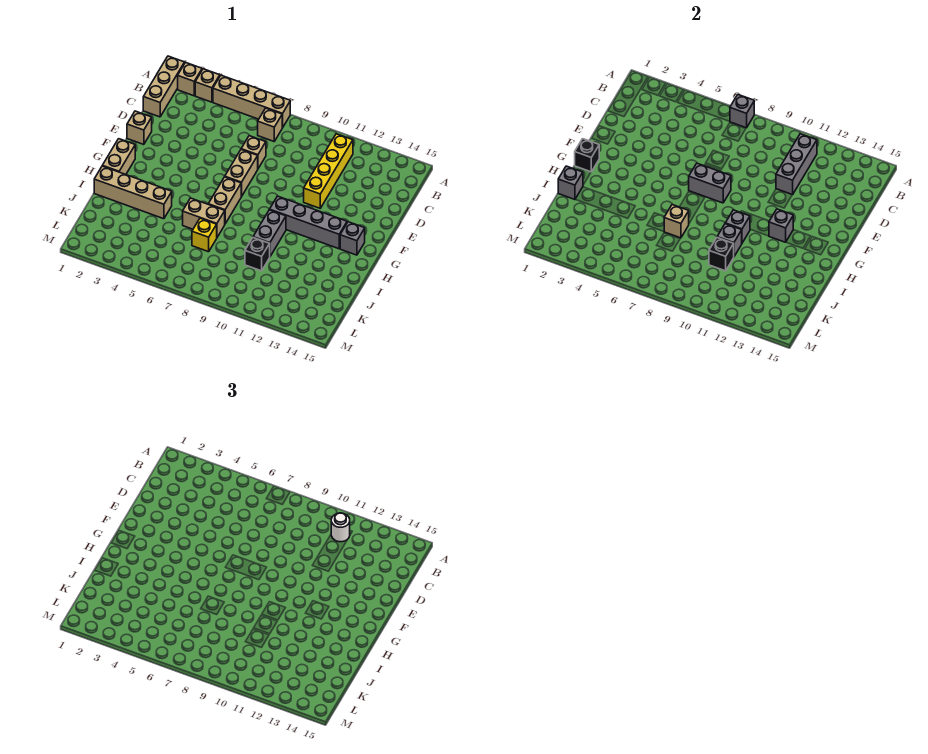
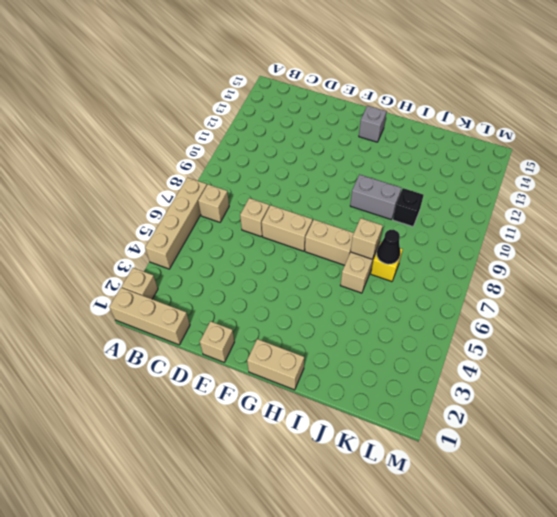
black 1x1 cone [377,230,400,264] -> none
none -> tan 1x1 brick [195,69,220,102]
none -> yellow 1x4 brick [304,134,353,208]
none -> grey 1x4 brick [270,196,347,249]

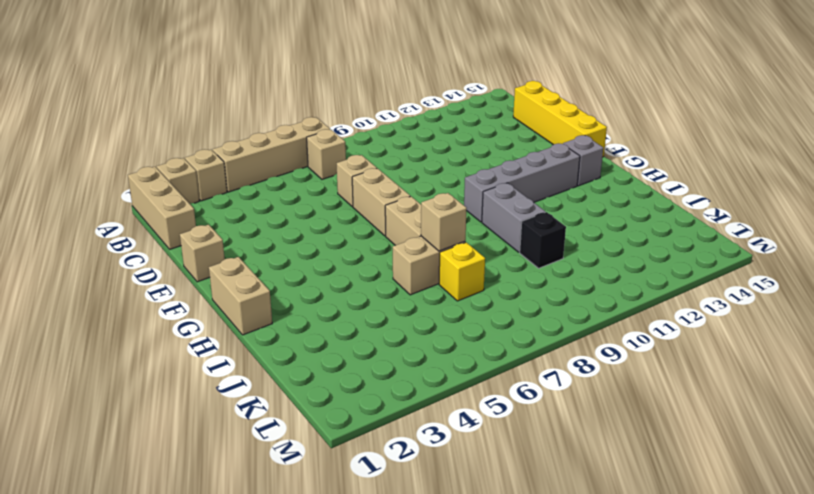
yellow 1x4 brick [513,81,607,157] -> yellow 1x4 brick moved to [304,134,353,208]
none -> tan 1x4 brick [94,166,172,219]
none -> grey 1x1 brick [730,95,754,128]
none -> grey 1x3 brick [776,134,817,195]

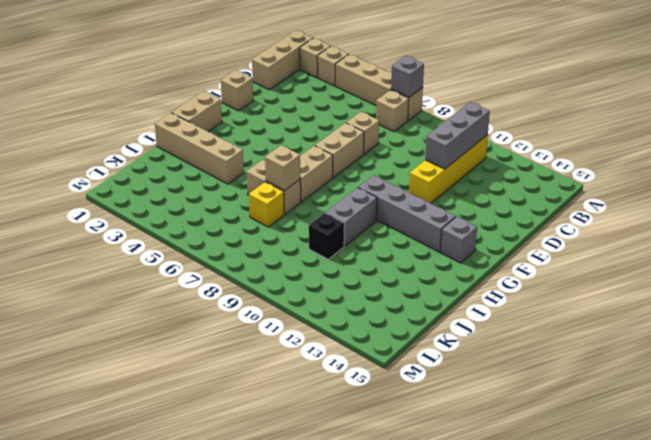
none -> grey 1x2 brick [689,163,731,203]
none -> black 1x1 brick [575,139,599,172]
none -> grey 1x1 brick [769,209,793,242]

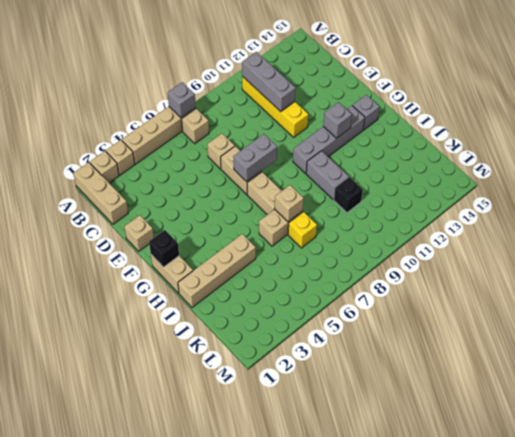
none -> grey 1x1 brick [725,210,750,243]
none -> grey 1x1 brick [558,166,583,200]
none -> grey 1x1 brick [717,224,742,256]

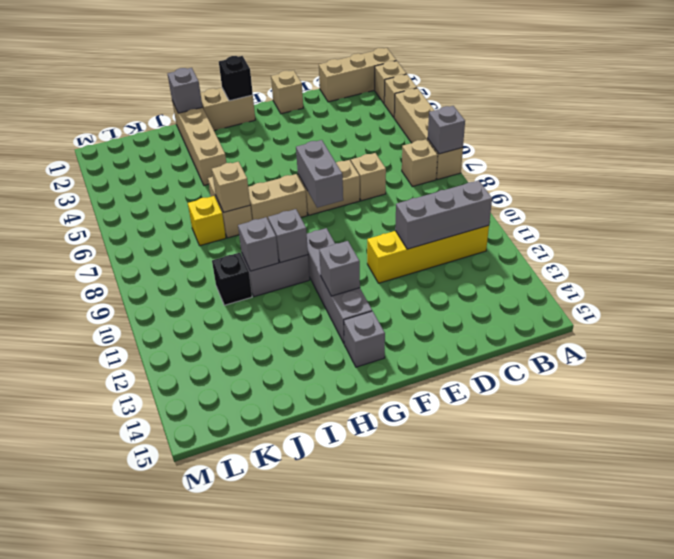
none -> black 1x1 brick [709,238,734,271]
none -> white 1x1 round brick [331,513,350,542]

